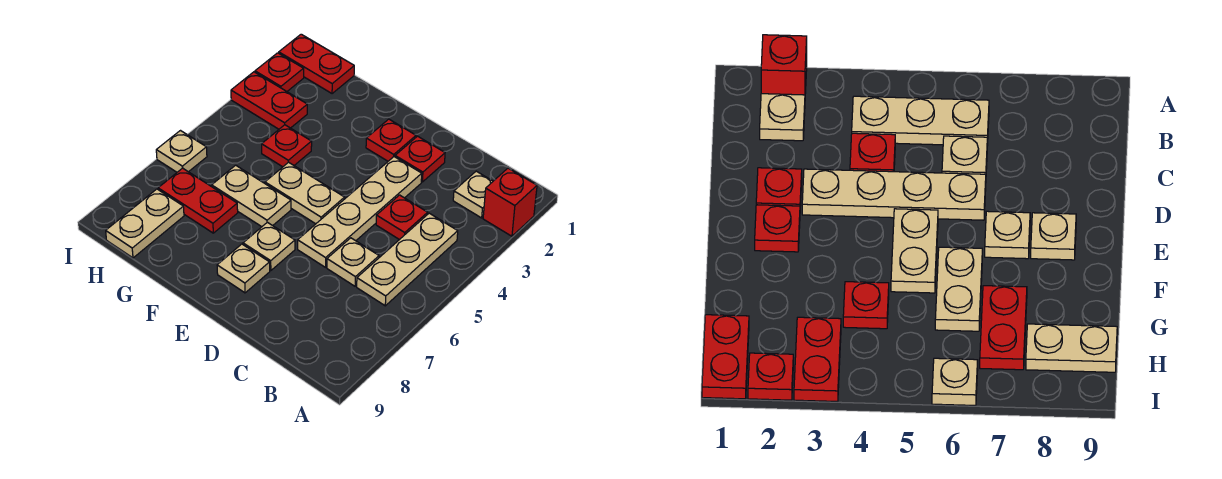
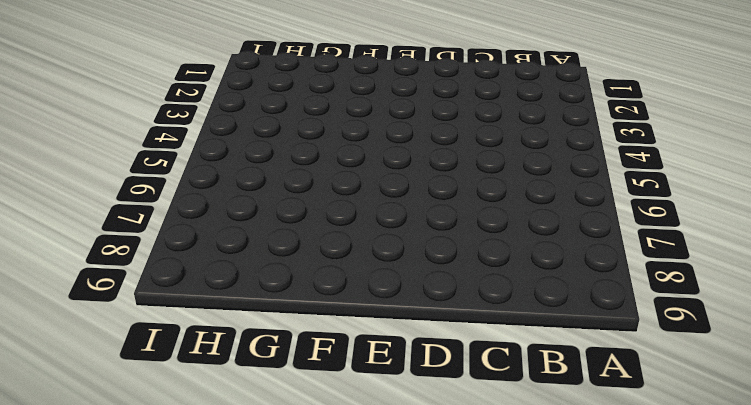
none -> red 1x1 brick [483,168,537,236]
none -> tan 1x1 plate [453,171,493,218]
none -> tan 1x3 plate [357,213,458,306]

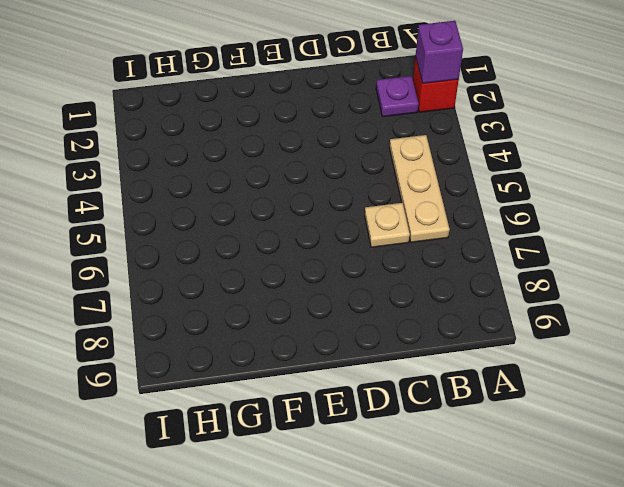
purple 1x1 brick [416,21,463,83] -> none
purple 1x1 plate [376,76,419,117] -> tan 1x1 plate [453,171,493,218]
none -> red 1x1 plate [376,195,428,240]
none -> red 1x1 plate [395,136,445,182]
none -> tan 1x4 plate [298,157,422,267]

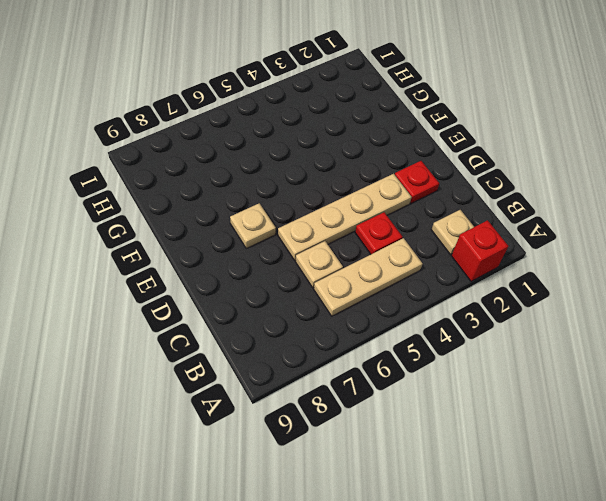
none -> red 1x1 plate [366,119,416,161]
none -> tan 1x2 plate [265,162,345,224]
none -> tan 1x1 plate [217,244,270,293]

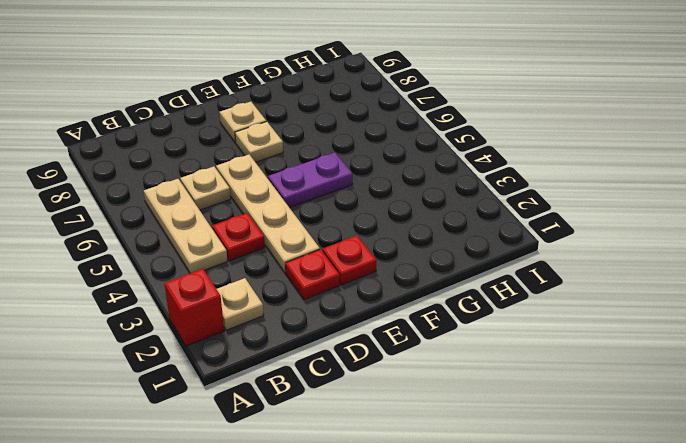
purple 1x2 plate [268,153,353,208] -> tan 1x2 plate [265,162,345,224]
none -> tan 1x2 plate [212,165,291,227]
none -> red 1x1 plate [262,125,312,167]
none -> red 1x2 plate [158,168,238,233]

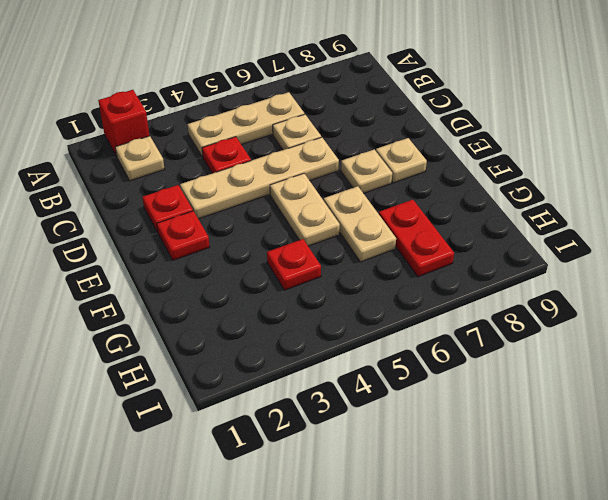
none -> red 1x2 plate [279,34,354,94]
none -> red 1x2 plate [231,72,307,129]
none -> tan 1x2 plate [106,189,184,258]

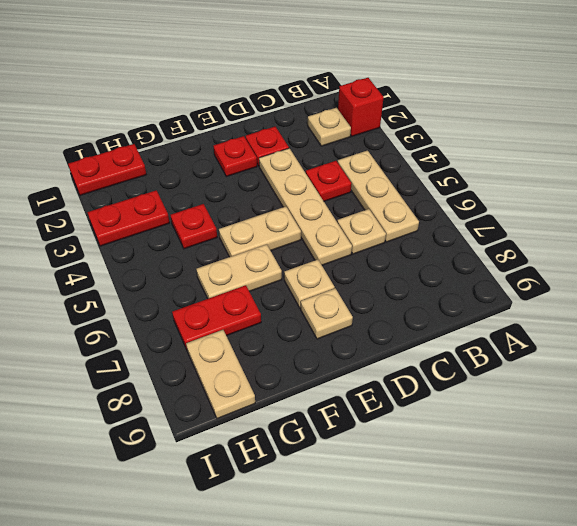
none -> red 1x1 plate [255,53,304,91]
none -> tan 1x1 plate [156,131,207,172]

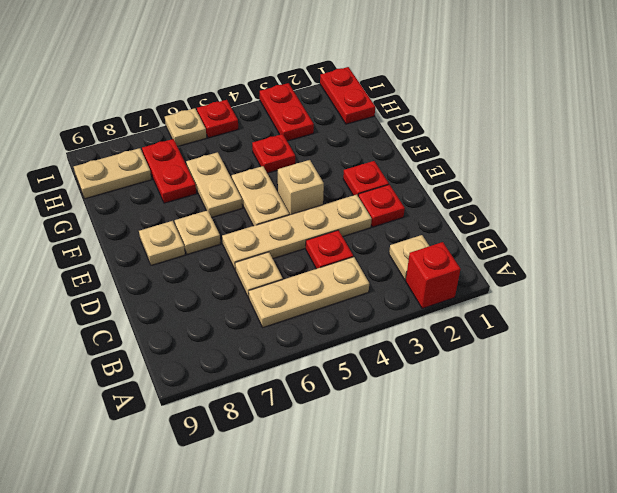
tan 1x1 brick [278,160,324,215] -> none
red 1x1 plate [197,100,238,138] -> red 1x1 plate moved to [255,53,304,91]

